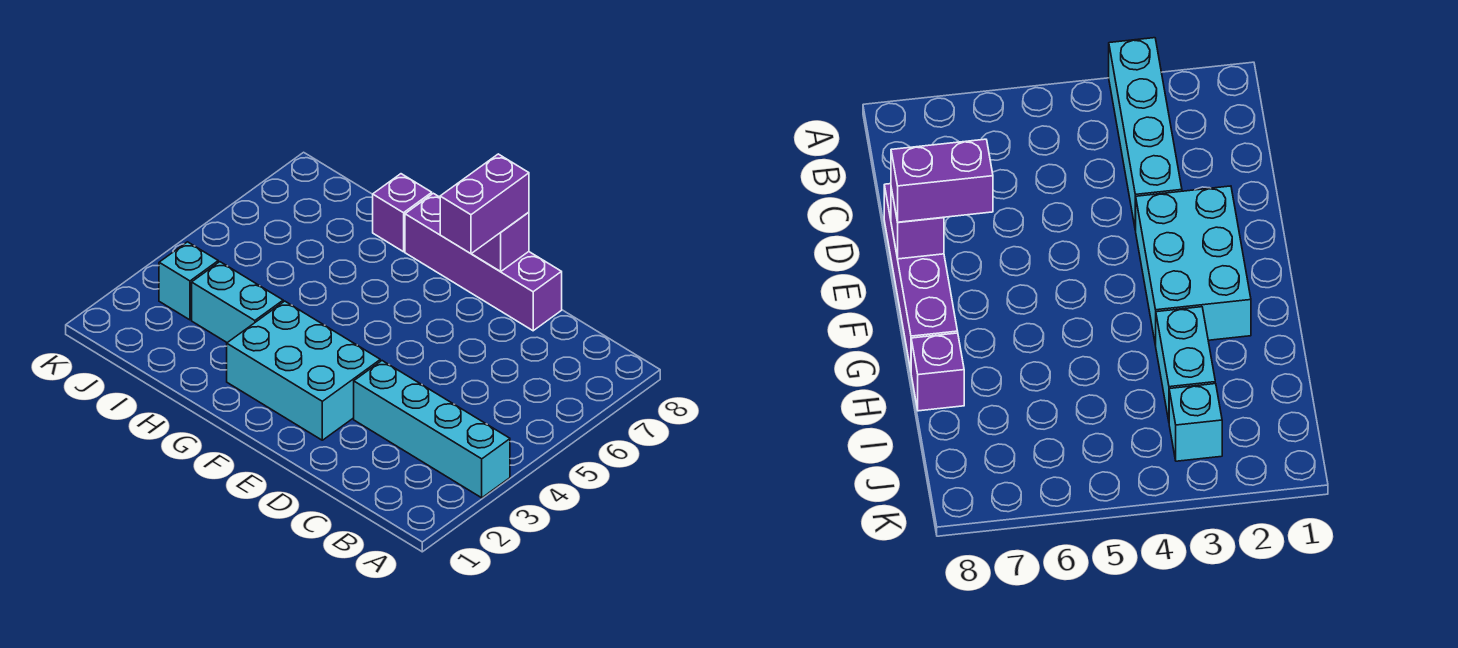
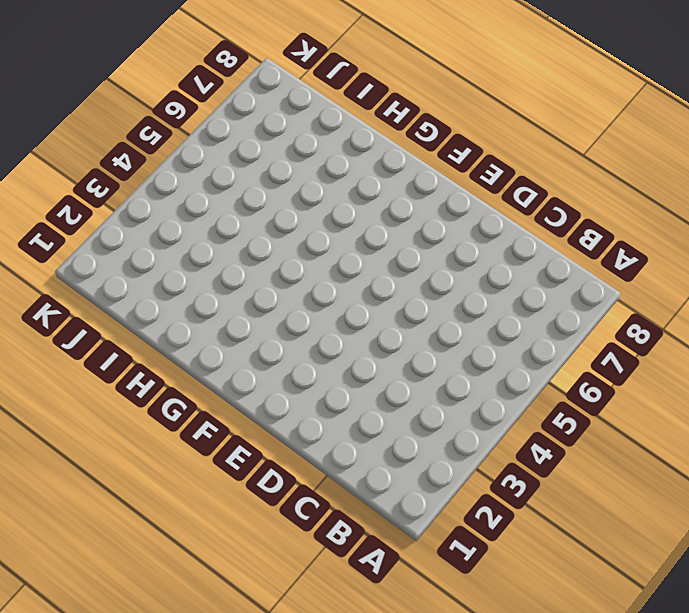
none -> cyan 1x4 brick [354,361,510,498]
none -> purple 1x4 brick [405,193,562,331]

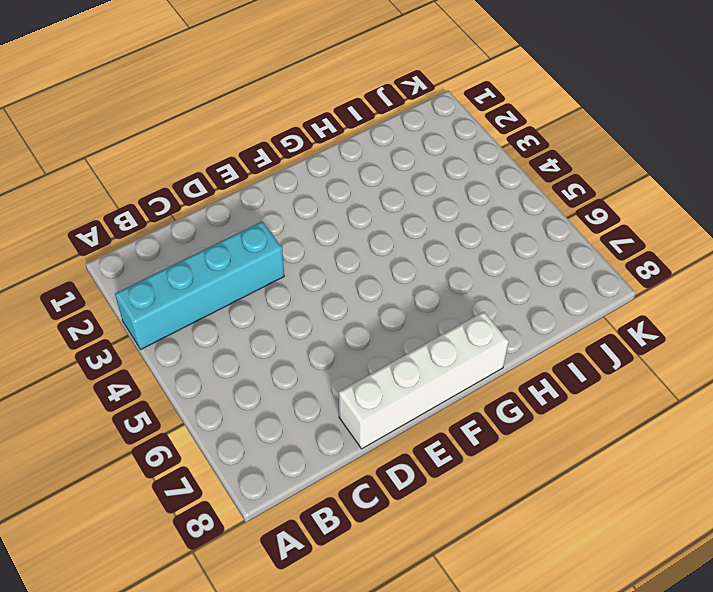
white 1x4 brick [339,312,509,449] -> purple 1x4 brick [405,193,562,331]
none -> cyan 2x3 brick [227,301,380,440]
none -> cyan 1x2 brick [192,262,283,343]

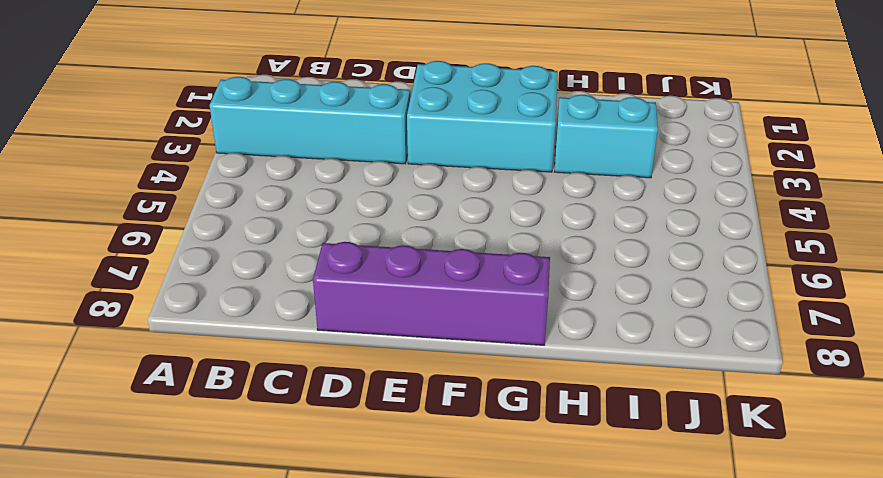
none -> purple 1x1 brick [373,174,432,252]
none -> cyan 1x1 brick [159,242,218,320]

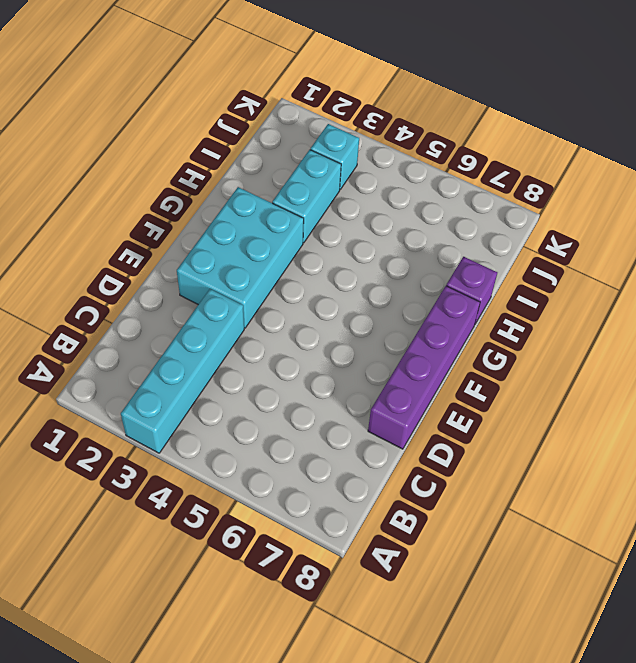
none -> purple 1x1 brick [472,212,529,272]
none -> purple 1x2 brick [440,154,529,254]

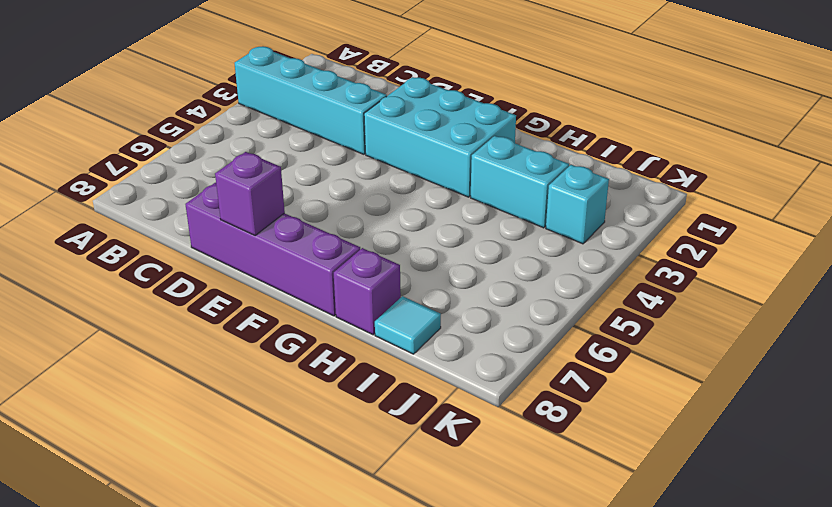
cyan 1x1 tile [375,296,441,354] -> none
none -> purple 1x2 brick [440,154,529,254]

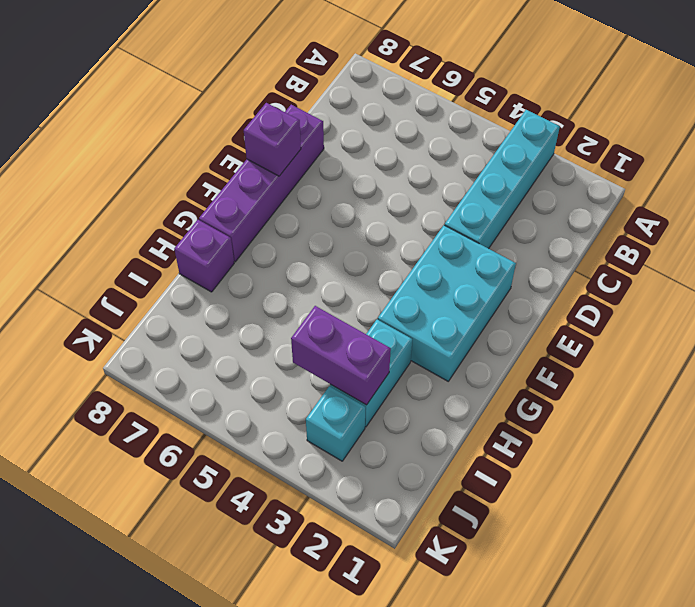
purple 1x2 brick [291,306,391,405] -> purple 1x2 brick moved to [440,154,529,254]

